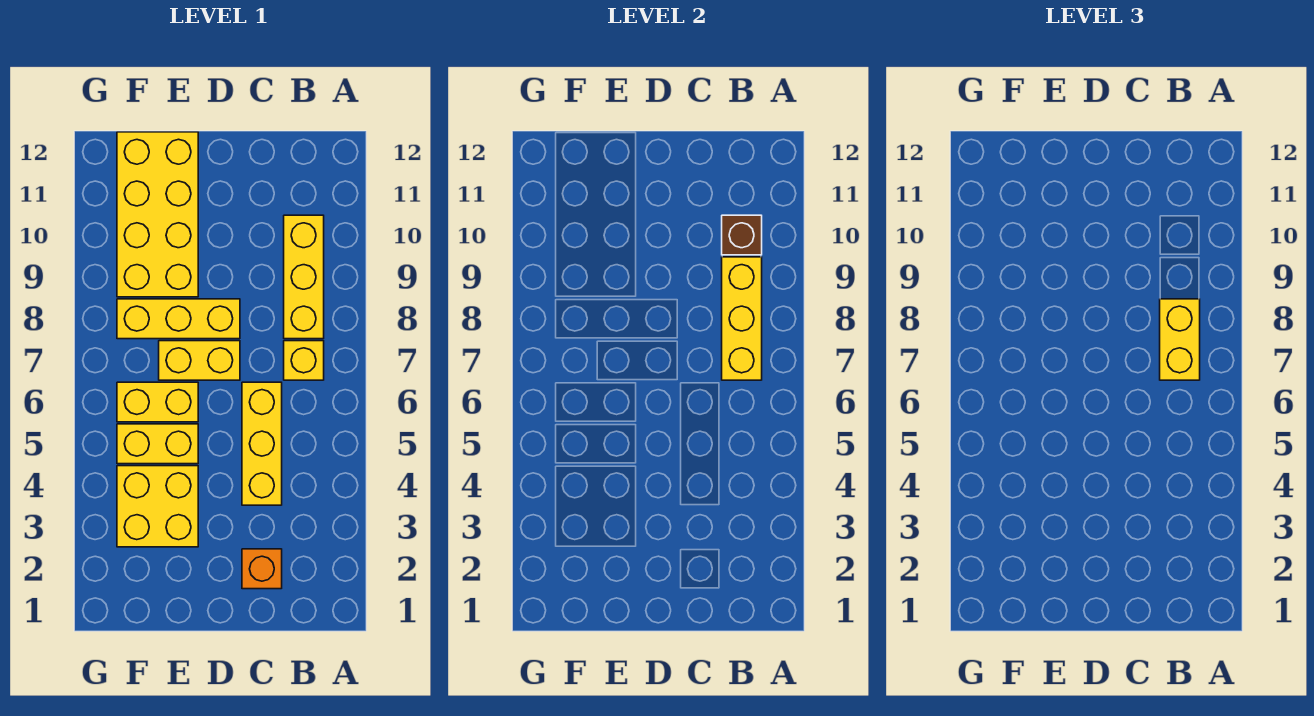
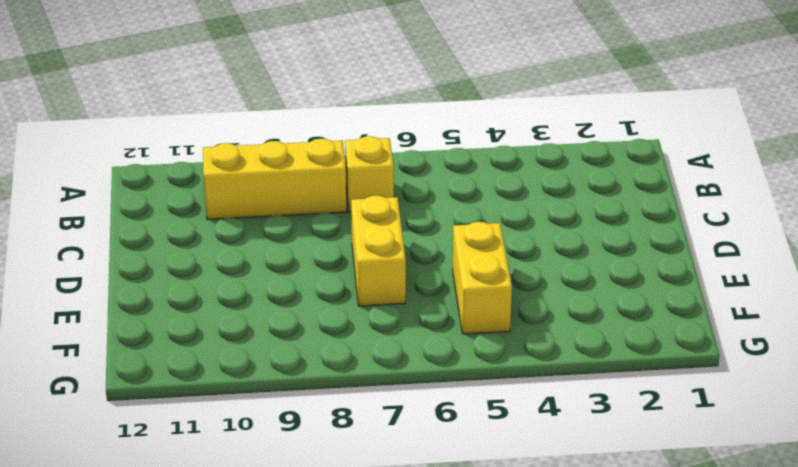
none -> orange 1x1 brick [242,549,282,589]
none -> yellow 1x3 brick [242,382,282,505]
none -> yellow 1x3 brick [117,299,240,339]

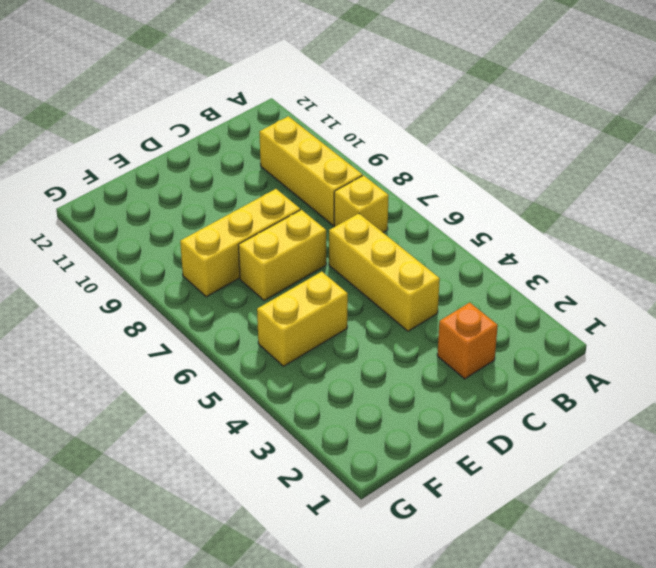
none -> yellow 2x2 brick [117,466,198,547]
none -> yellow 1x2 brick [117,382,198,422]
none -> yellow 2x4 brick [117,132,198,297]

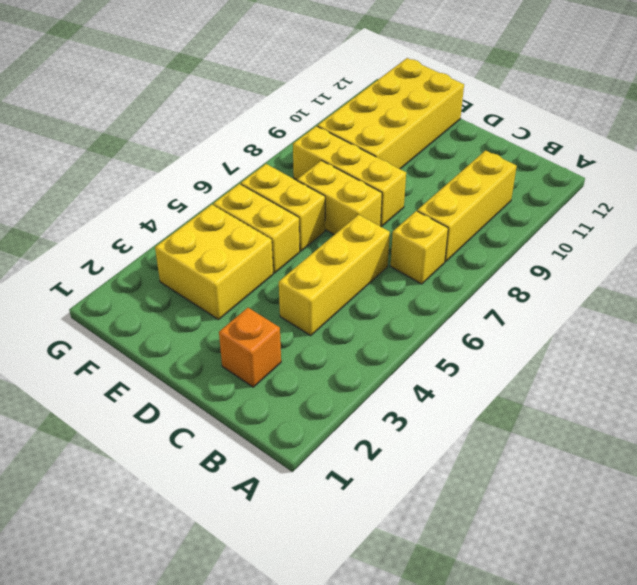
none -> yellow 1x3 brick [722,257,762,380]
none -> brown 1x1 brick [722,215,762,255]
none -> yellow 1x2 brick [1160,299,1200,380]

